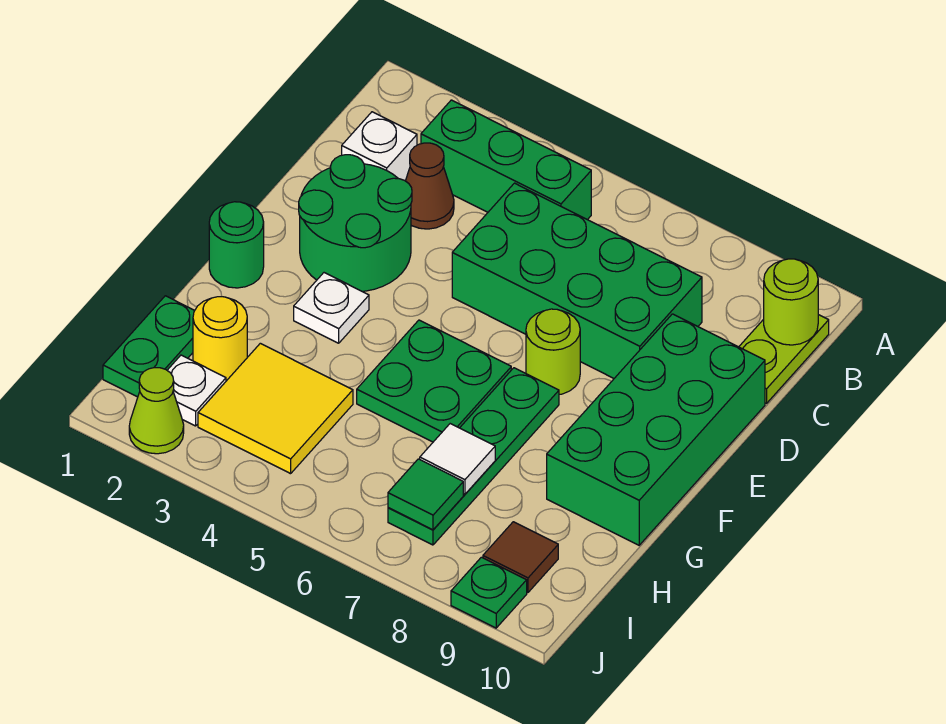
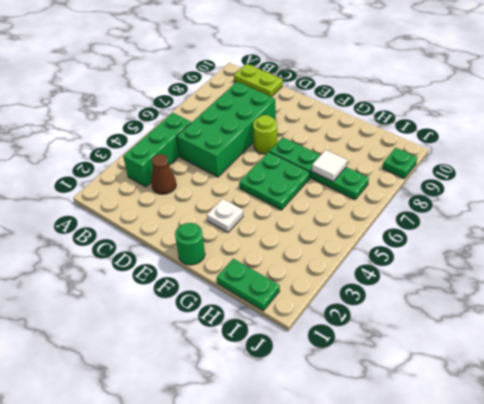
none -> white 1x1 brick [342,112,417,181]
none -> green 2x2 round brick [299,155,412,291]
none -> green 2x4 brick [547,314,765,545]

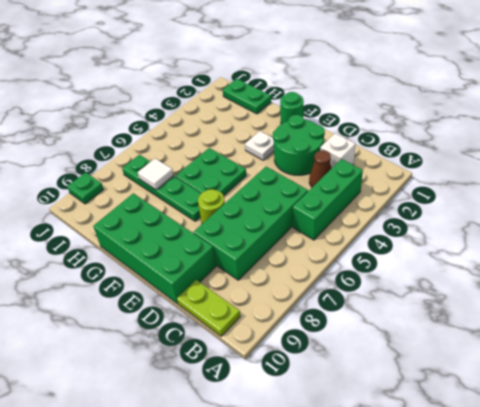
none -> yellow 1x1 round brick [193,297,247,381]
none -> yellow 2x2 tile [198,343,353,474]
none -> white 1x1 plate [167,355,226,426]

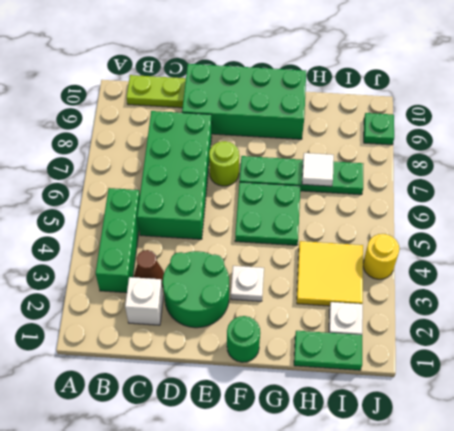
yellow 1x1 round brick [363,234,399,279] -> yellow 1x1 round brick moved to [193,297,247,381]
none -> brown 1x1 tile [483,522,558,593]
none -> lime 1x1 cone [129,368,184,454]
none -> lime 1x1 round brick [764,259,818,345]

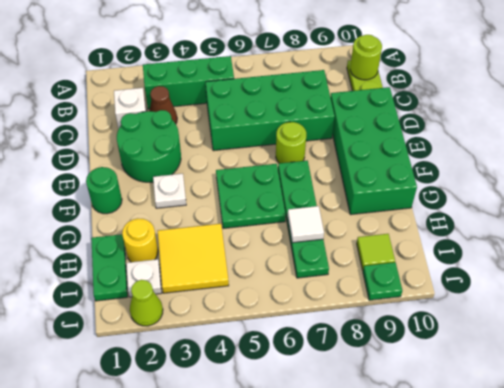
lime 1x1 tile [357,234,395,270] -> brown 1x1 tile [483,522,558,593]
none -> green 1x1 tile [388,459,463,530]

